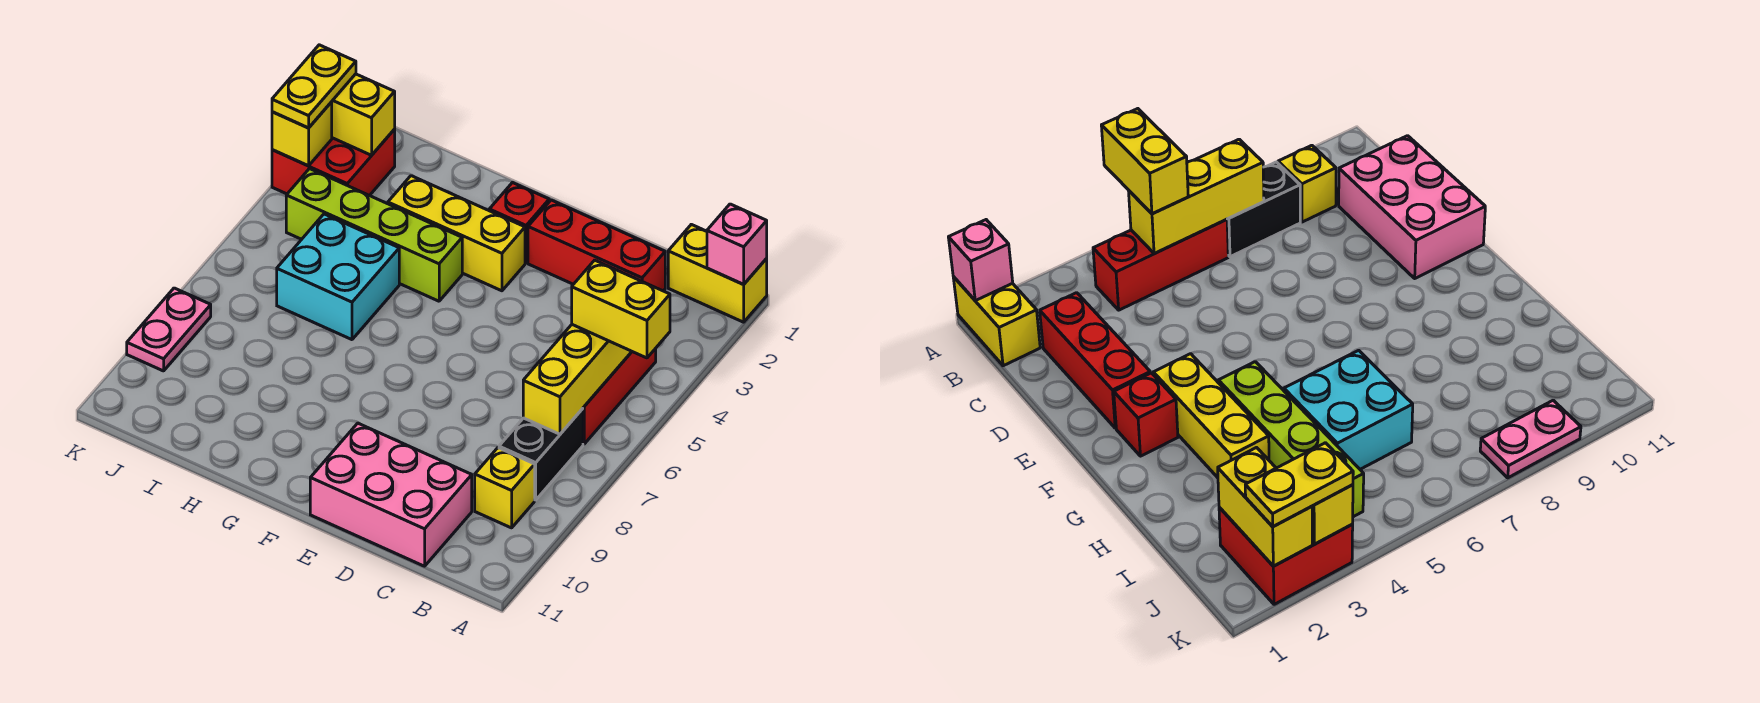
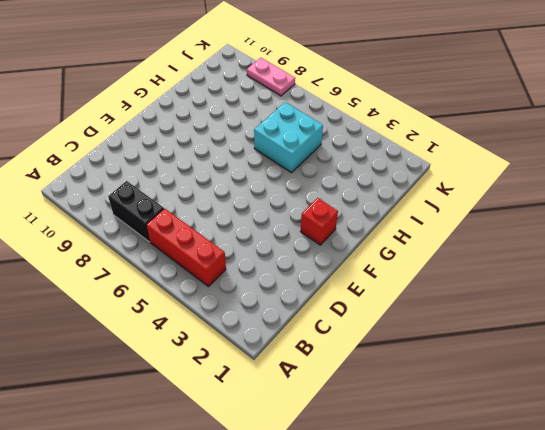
none -> yellow 1x2 brick [668,224,767,322]
none -> yellow 1x1 brick [475,448,535,528]
none -> red 1x3 brick [528,200,665,291]

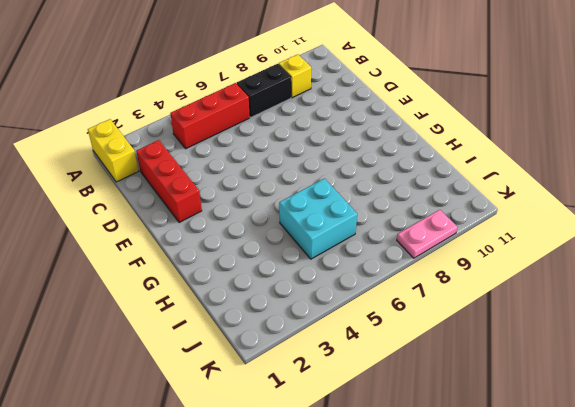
none -> pink 2x3 brick [310,423,472,566]
none -> red 1x1 brick [489,183,549,263]
none -> yellow 1x3 brick [388,176,525,291]

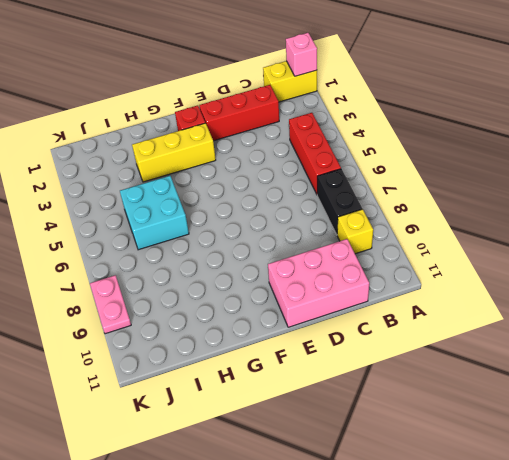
none -> lime 1x4 brick [286,169,462,301]
none -> red 2x2 brick [272,130,395,196]
none -> yellow 1x3 brick [523,325,631,434]

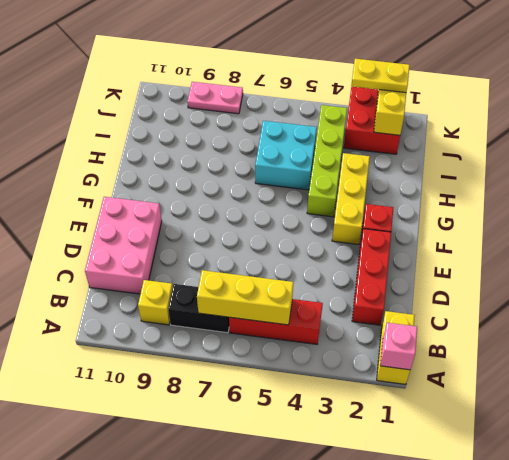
none -> yellow 1x1 brick [272,102,332,166]
none -> yellow 1x2 brick [572,260,670,358]

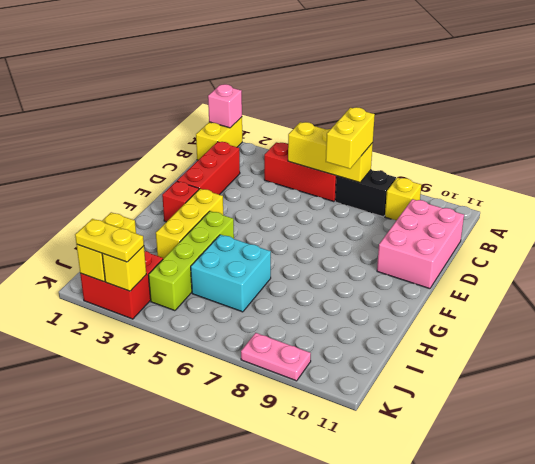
yellow 1x2 brick [326,107,375,169] -> yellow 1x2 brick moved to [572,260,670,358]

